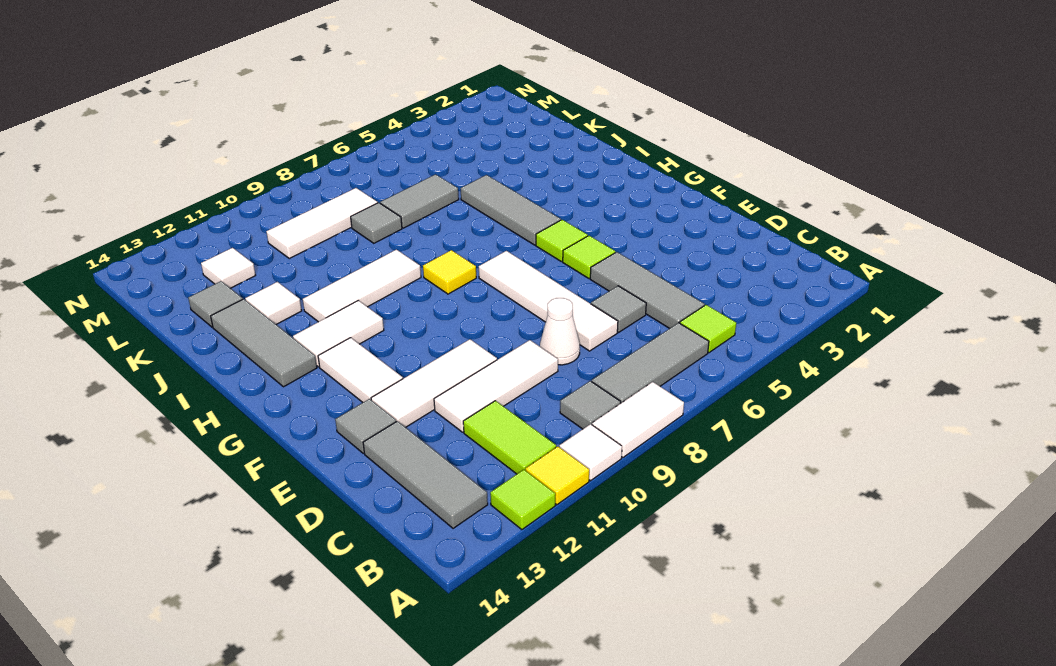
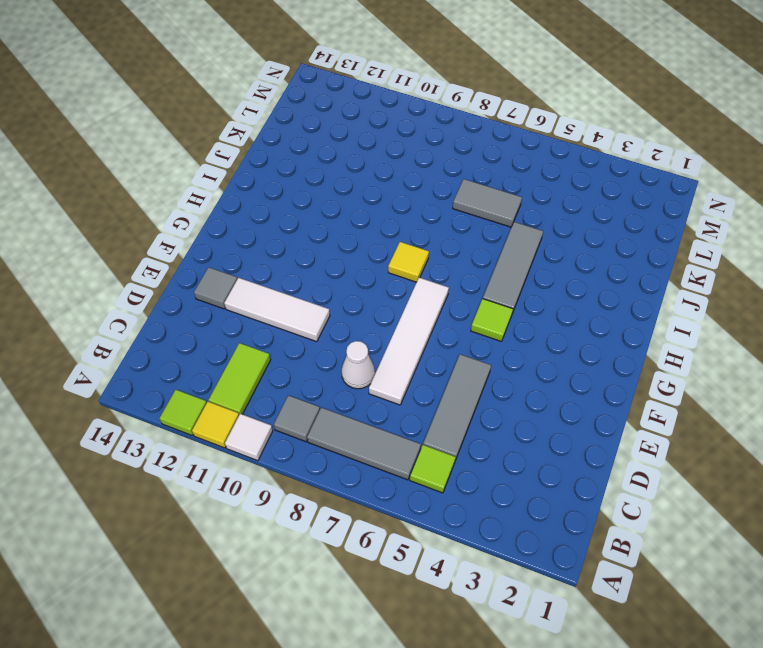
none -> white 1x2 tile [592,382,684,457]
none -> grey 1x3 tile [363,421,488,528]
none -> grey 1x1 tile [591,286,646,332]
none -> white 1x3 tile [434,340,558,432]

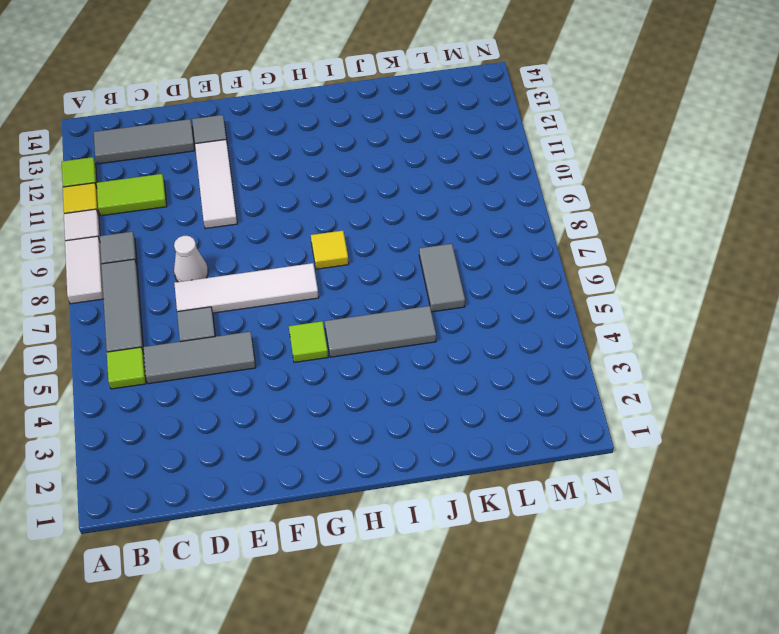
none -> white 1x3 tile [434,340,558,432]
none -> lime 1x1 tile [563,236,615,279]
none -> white 1x2 tile [318,338,403,402]
none -> white 1x2 tile [293,300,384,367]

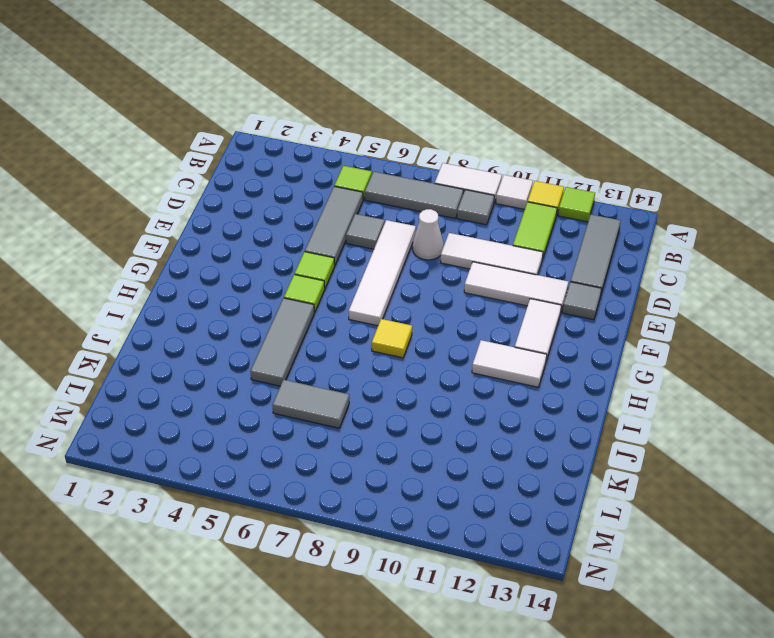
none -> grey 1x3 tile [211,299,317,387]
none -> white 1x3 tile [303,250,421,322]
none -> white 1x1 tile [245,282,302,324]
none -> grey 1x1 tile [351,203,402,243]

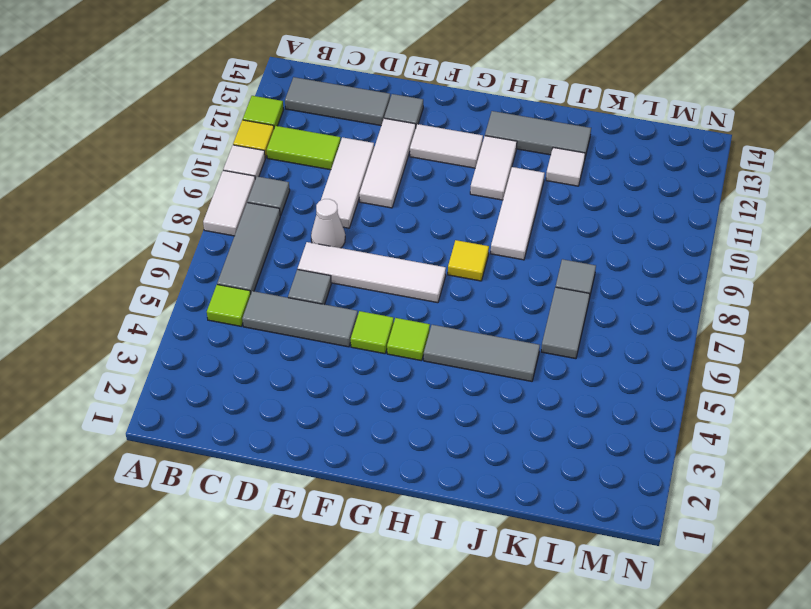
none -> grey 1x1 tile [188,281,243,327]
none -> white 1x3 tile [266,188,378,258]
none -> white 1x1 tile [201,248,256,288]

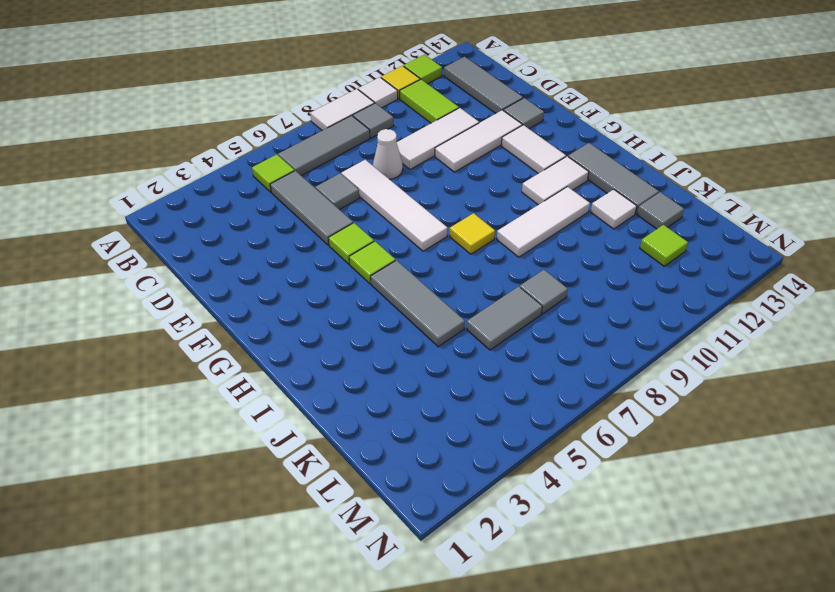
lime 1x1 tile [640,225,688,266] -> white 1x1 tile [201,248,256,288]
none -> white 1x3 tile [266,188,378,258]

